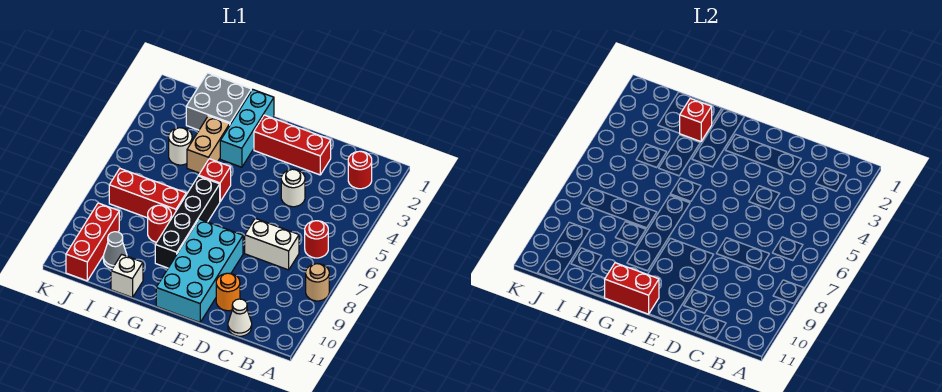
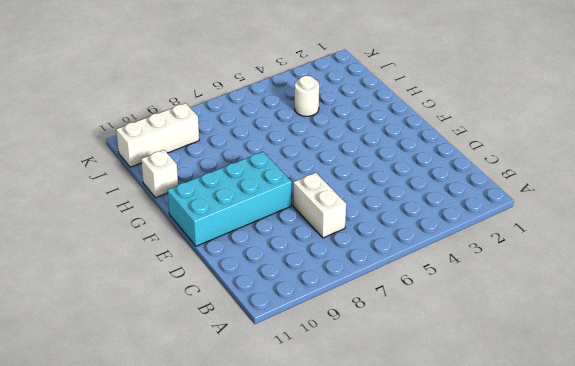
white 1x3 brick [116,103,199,167] -> red 1x3 brick [66,203,119,281]
none -> tan 1x1 round brick [306,264,329,301]
none -> red 1x1 round brick [348,151,372,189]
none -> red 1x1 round brick [305,221,328,258]

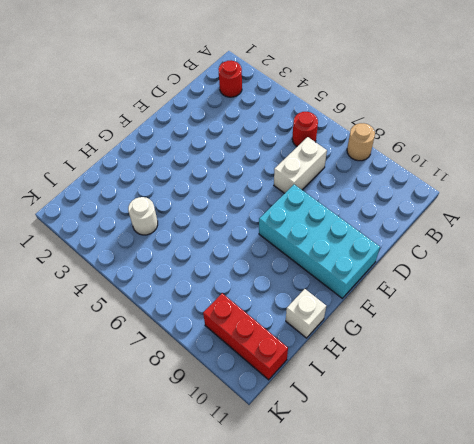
none -> white 1x1 cone [228,299,252,336]
none -> red 1x3 brick [254,115,331,175]
none -> white 1x1 round brick [281,169,305,207]

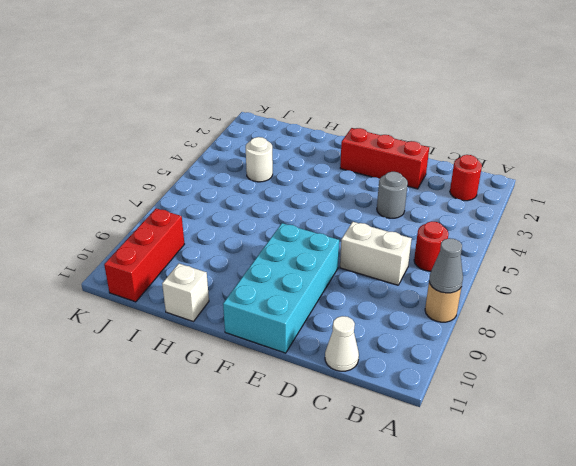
grey 1x1 cone [429,238,463,293] -> grey 1x1 cone moved to [103,232,127,268]
grey 1x1 round brick [377,172,408,218] -> white 1x1 round brick [281,169,305,207]
none -> orange 1x1 round brick [216,273,240,311]
none -> cyan 1x3 brick [220,89,274,167]
none -> red 1x1 brick [199,159,231,201]

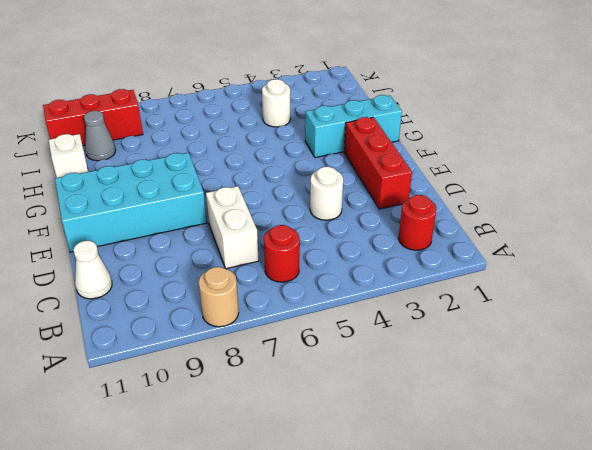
none -> orange 1x1 round brick [216,273,240,311]
none -> red 1x1 brick [199,159,231,201]
none -> black 1x4 brick [155,176,220,268]

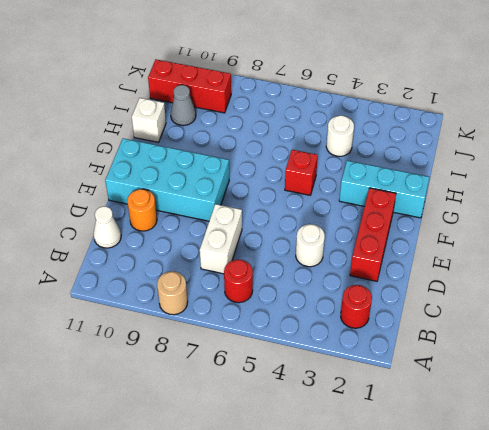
none -> black 1x4 brick [155,176,220,268]
none -> grey 2x2 brick [186,73,251,130]
none -> tan 1x2 brick [187,116,230,173]

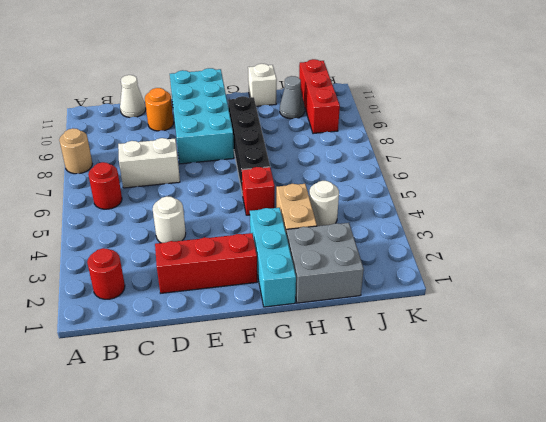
none -> red 1x3 brick [109,169,186,218]
none -> red 1x1 round brick [148,205,171,242]
none -> red 1x2 brick [605,263,659,314]

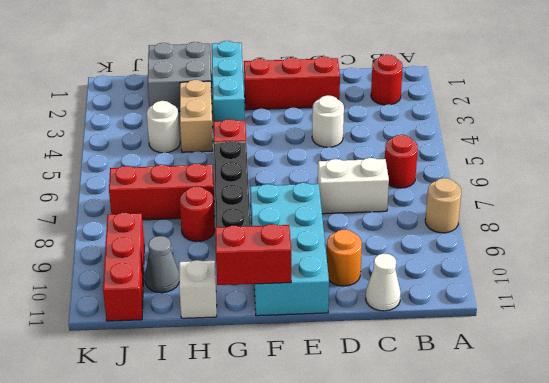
none -> red 1x1 brick [680,98,712,142]

